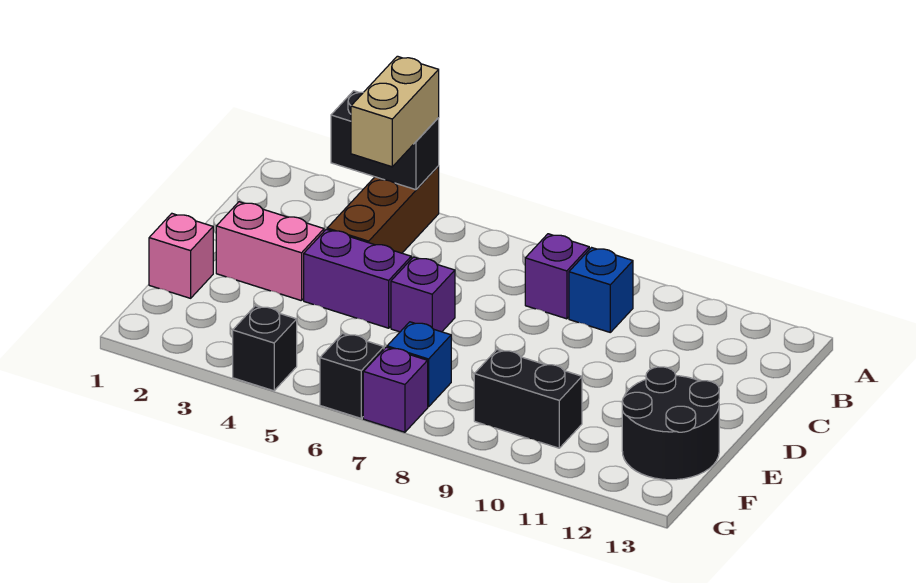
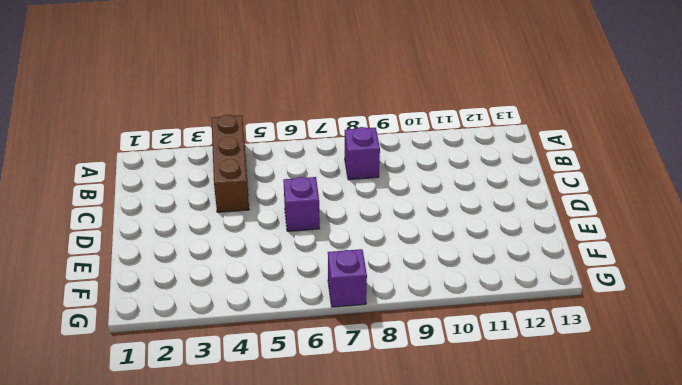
none -> blue 1x1 brick [569,248,633,332]
none -> pink 1x2 brick [216,202,324,301]
none -> purple 1x2 brick [304,229,411,328]

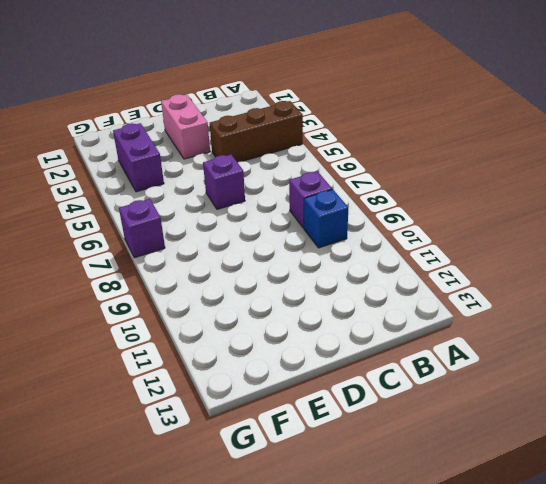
purple 1x2 brick [113,123,164,192] -> purple 1x2 brick moved to [304,229,411,328]
none -> pink 1x1 brick [149,214,213,298]
none -> black 2x2 round brick [622,367,719,480]
none -> blue 1x1 brick [387,322,451,407]

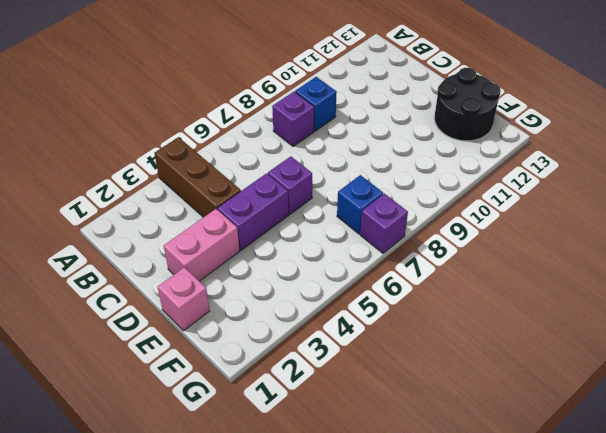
none -> black 1x2 brick [474,350,582,448]
none -> black 1x1 brick [233,306,297,391]
none -> black 1x1 brick [320,333,384,418]

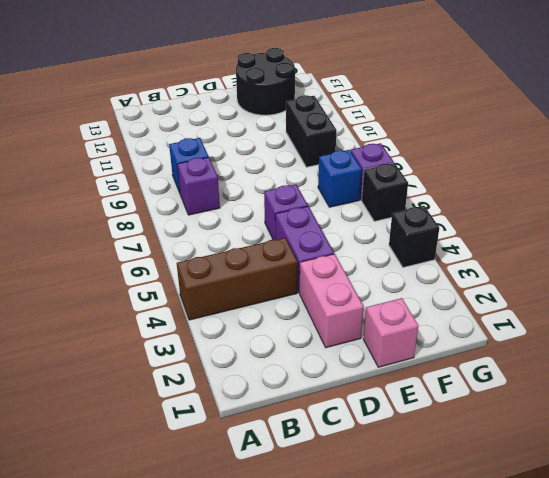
none -> black 1x2 brick [331,91,439,190]
none -> tan 1x2 brick [351,56,439,167]

